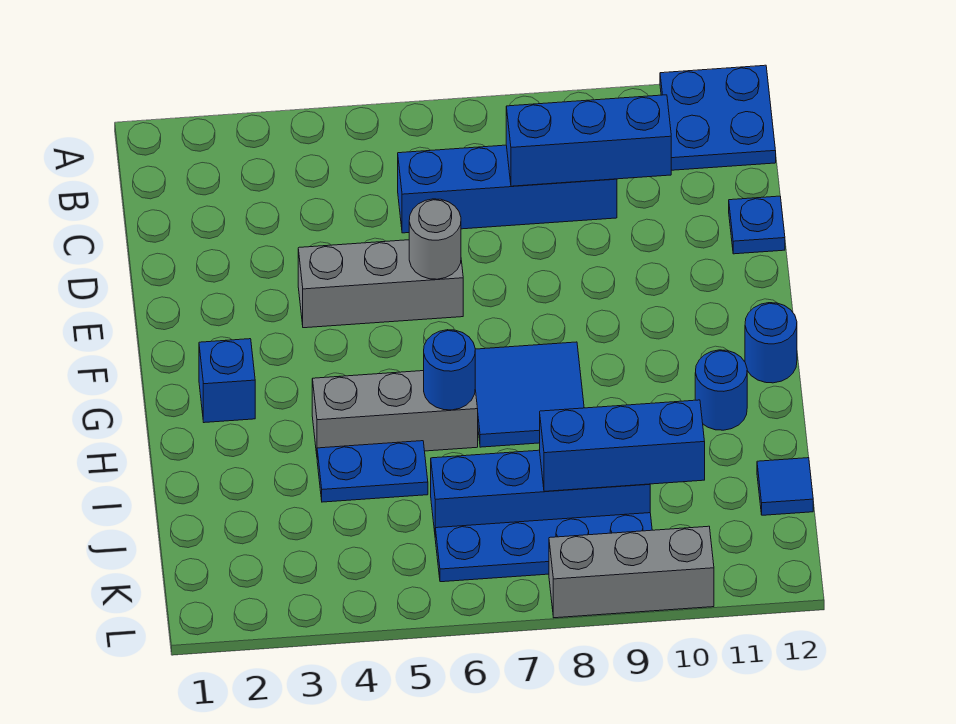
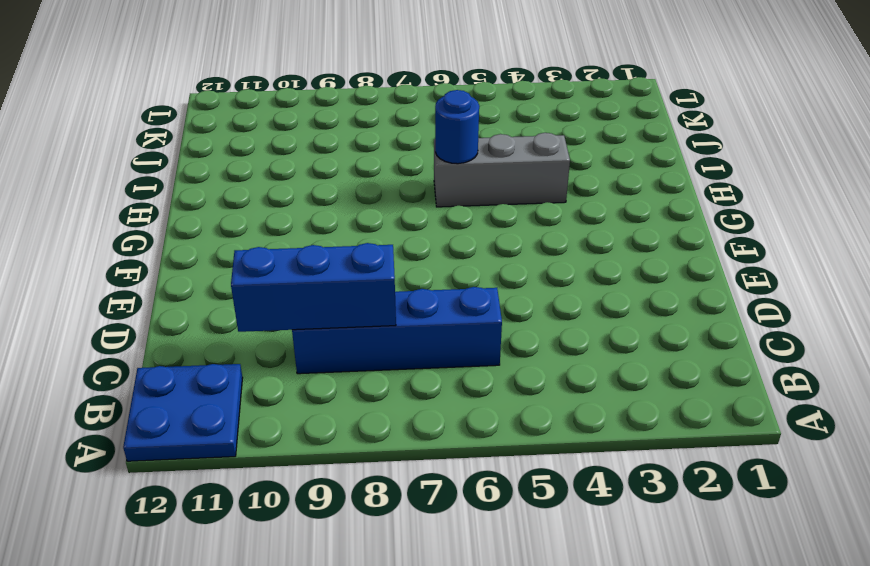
none -> blue 1x1 plate [729,196,785,254]
none -> grey 1x3 brick [298,240,463,328]
none -> blue 1x1 brick [199,339,255,423]

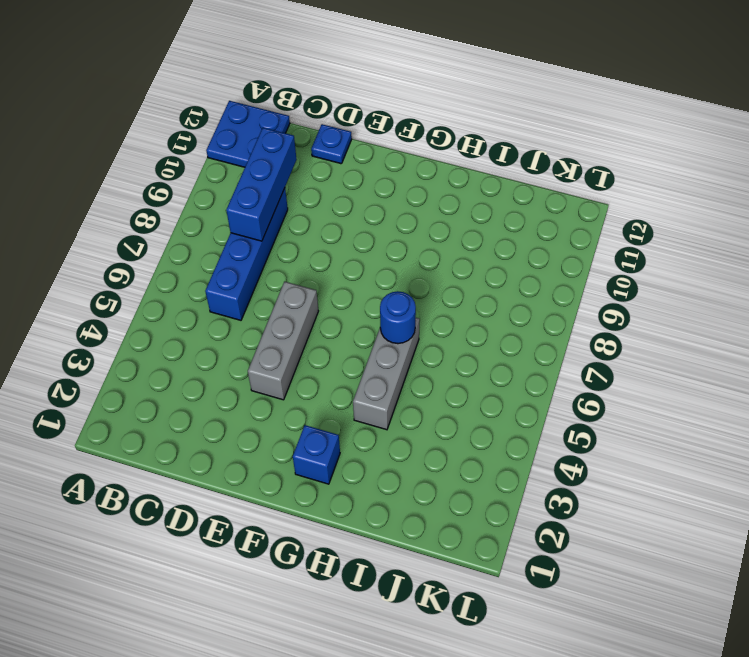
none -> blue 2x2 tile [475,342,584,447]
none -> blue 1x1 round brick [745,303,797,383]
none -> blue 1x1 round brick [695,350,747,430]

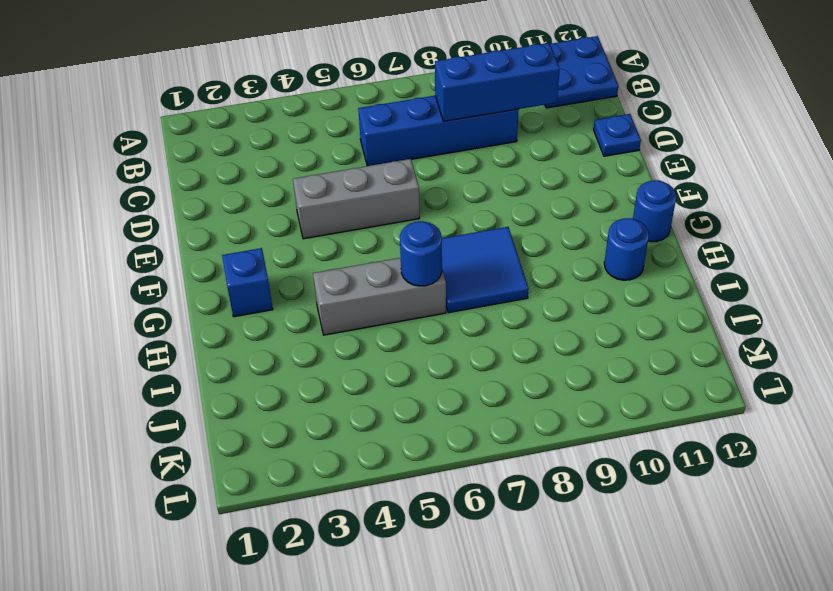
none -> blue 1x2 plate [317,441,428,502]
none -> blue 1x4 brick [431,450,650,532]
none -> blue 1x1 tile [757,458,813,515]

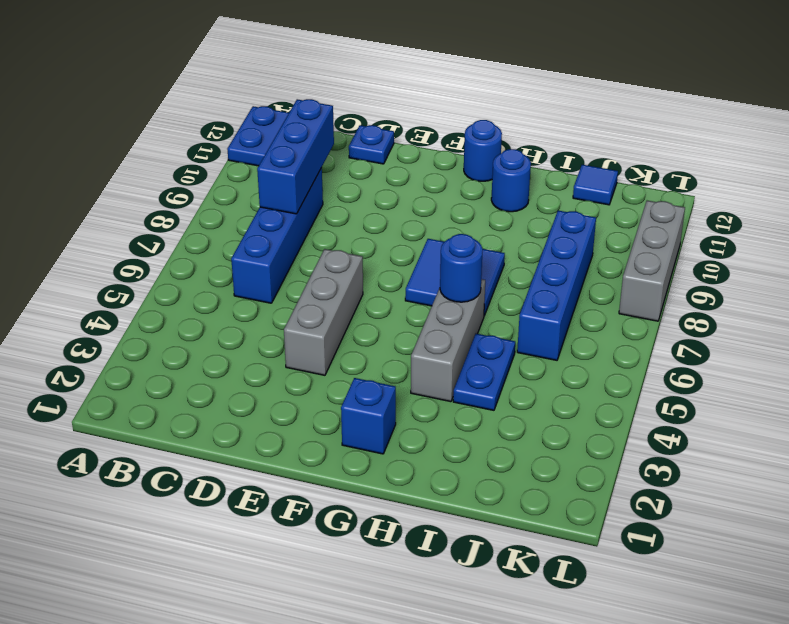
none -> blue 1x4 plate [435,513,652,582]
none -> grey 1x1 round brick [409,199,461,279]
none -> blue 1x3 brick [540,400,705,491]

